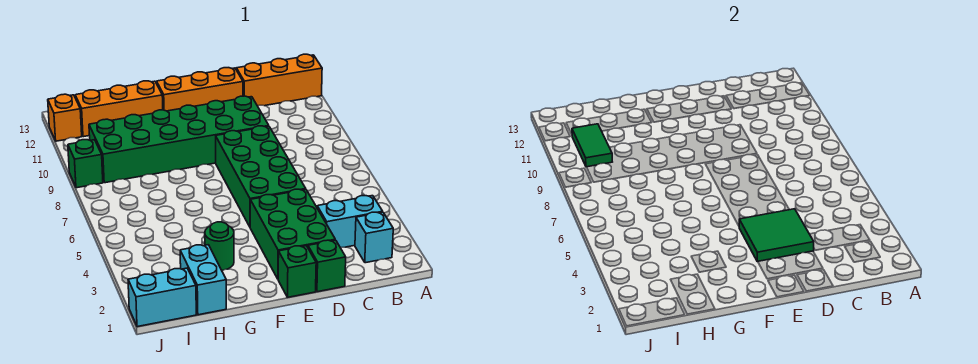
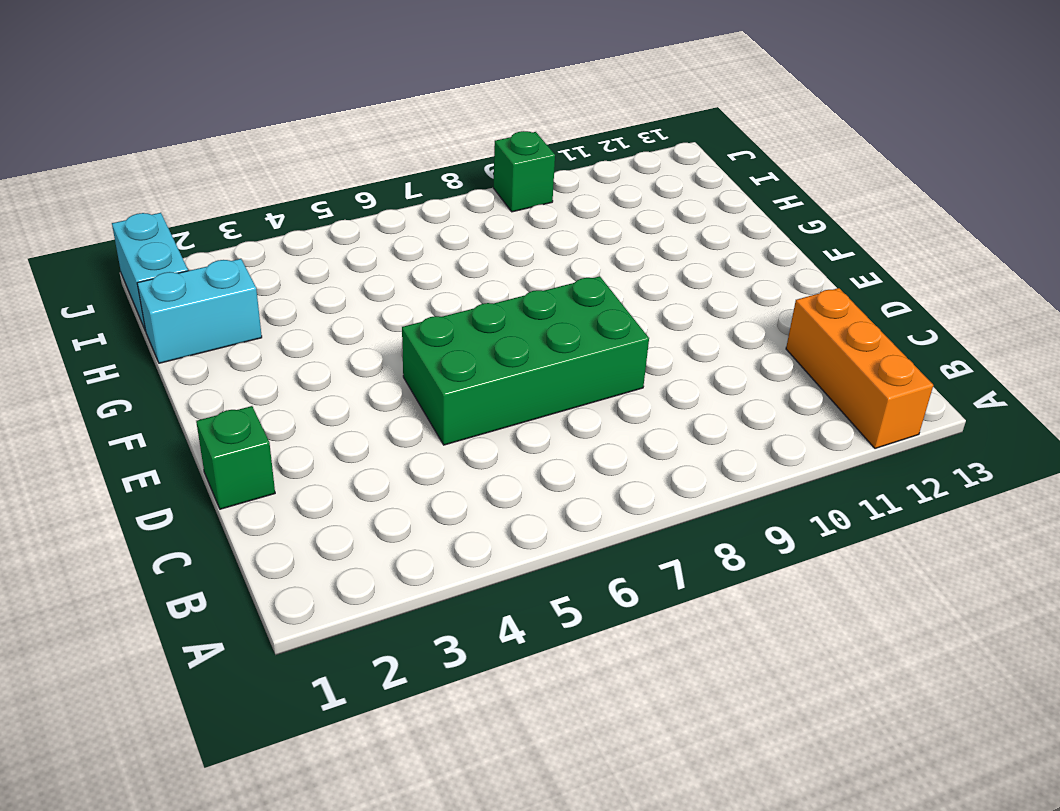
none -> cyan 1x1 brick [355,212,393,263]
none -> cyan 1x2 brick [317,196,383,248]
none -> green 2x3 brick [250,189,335,279]

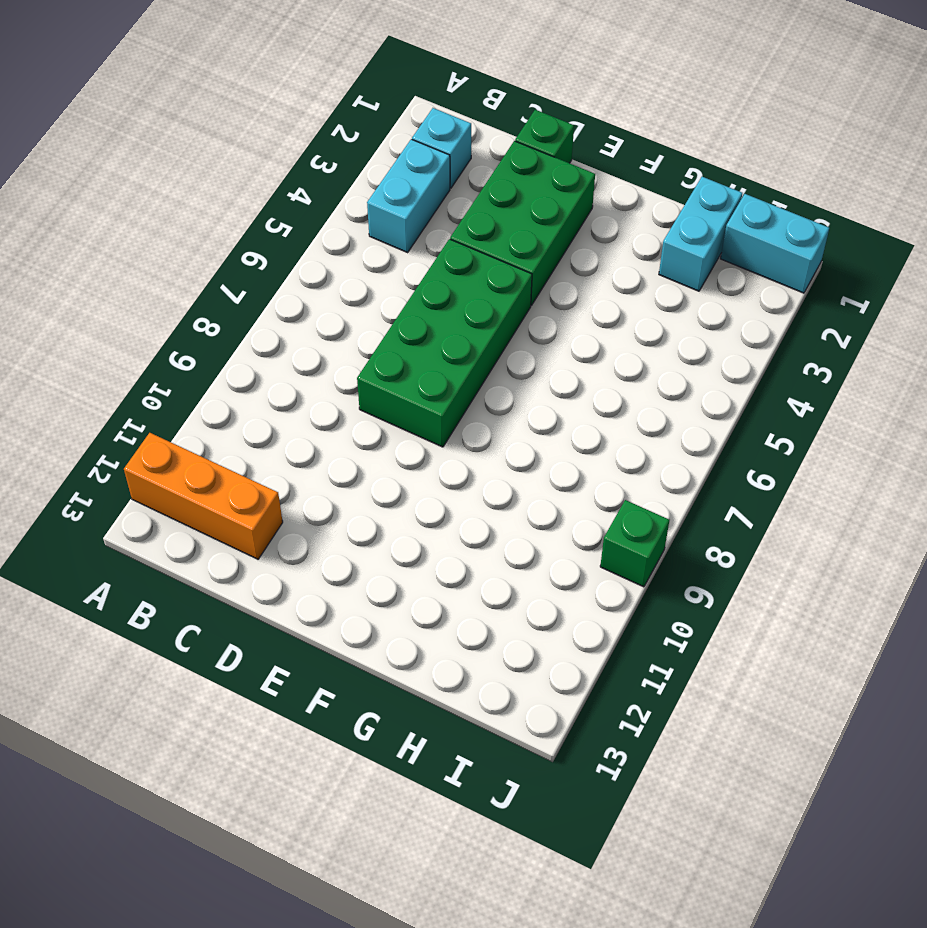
cyan 1x2 brick [367,139,450,252] -> cyan 1x2 brick turned to [317,196,383,248]
none -> green 2x6 brick [89,96,269,183]
none -> orange 1x3 brick [157,68,243,111]
none -> green 1x1 brick [278,246,316,297]

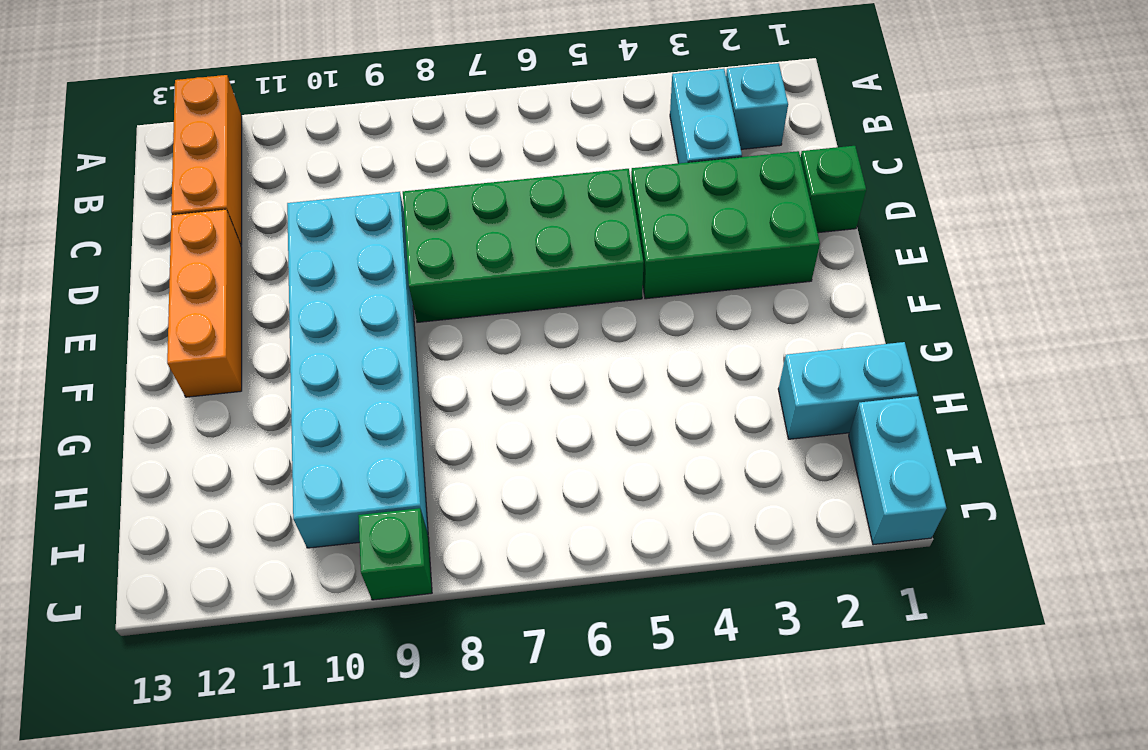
cyan 2x6 brick [287,192,428,548] -> green 2x6 brick [89,96,269,183]
none -> green 1x1 brick [278,246,316,297]
none -> green 1x1 round brick [205,222,234,270]
none -> orange 1x3 brick [75,81,163,137]

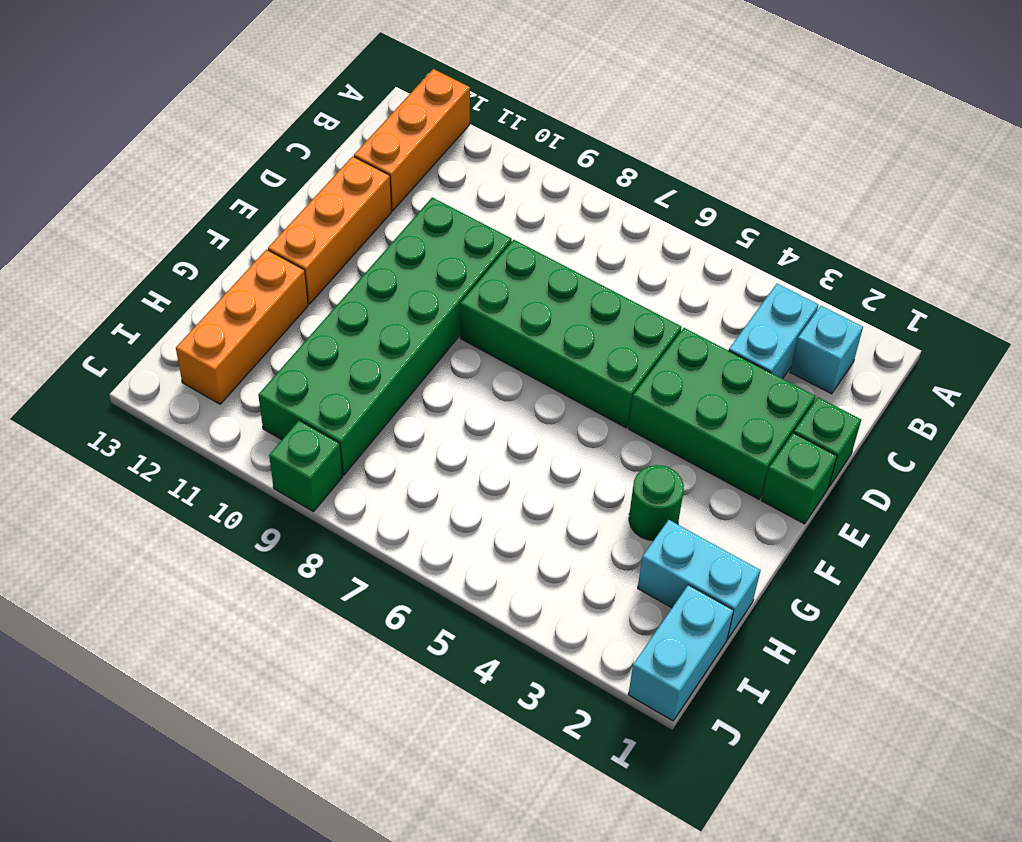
none -> orange 1x1 brick [48,94,82,141]
none -> green 2x2 tile [739,209,814,262]
none -> green 1x2 tile [572,124,612,167]

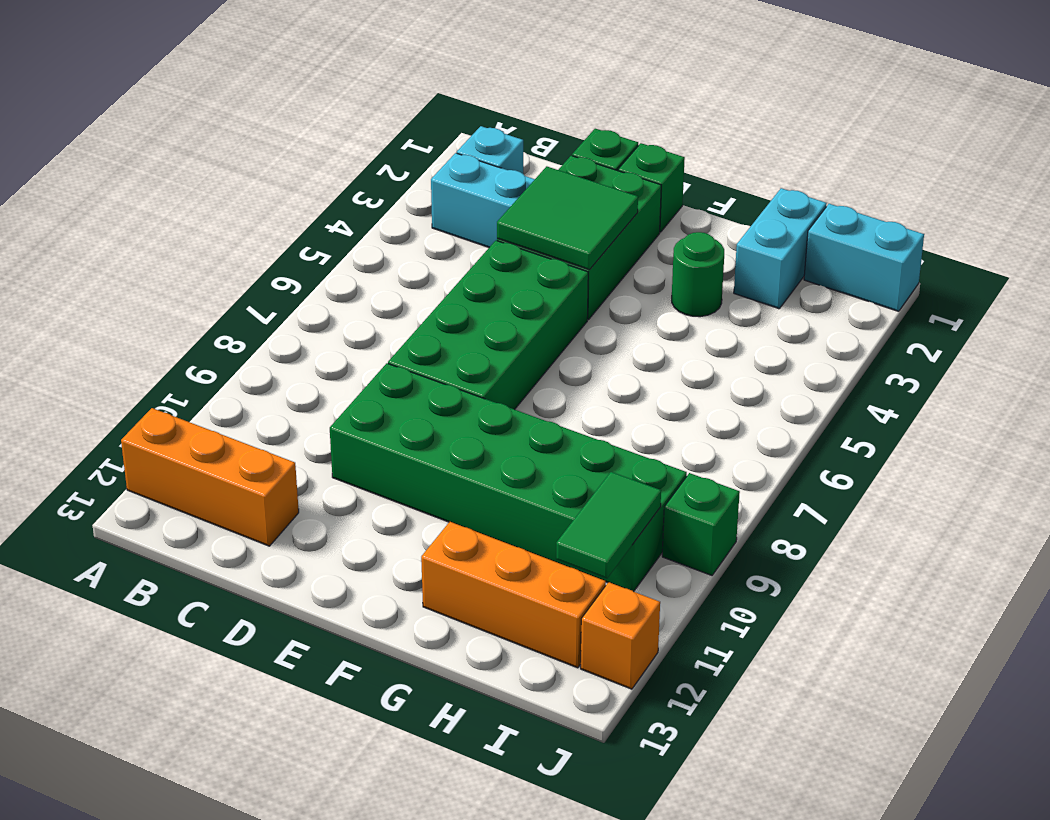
none -> orange 1x3 brick [157,68,243,111]

